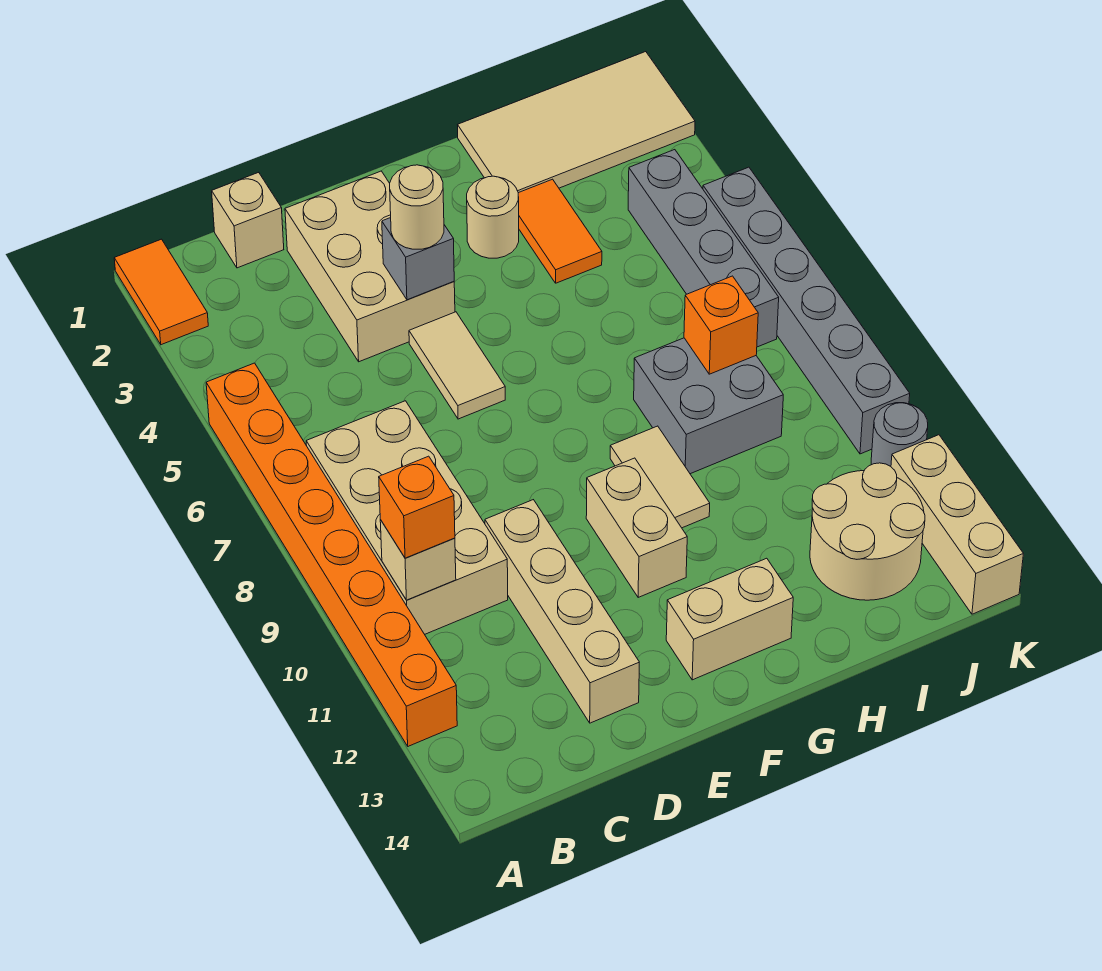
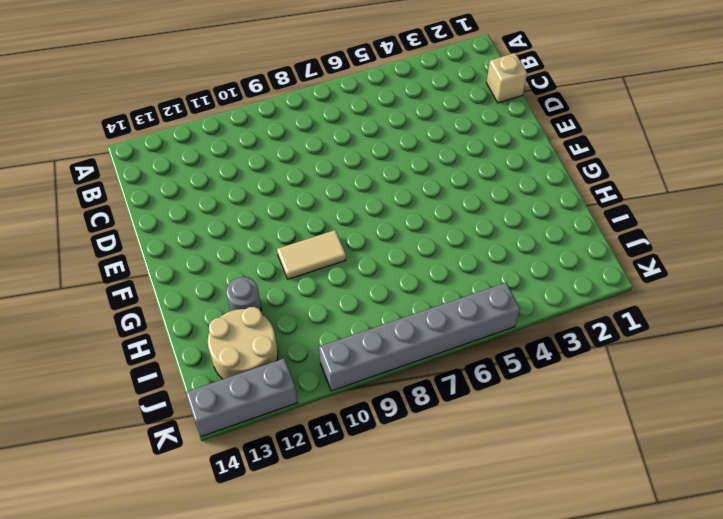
grey 1x1 round brick [226,277,261,311] -> grey 1x1 round brick moved to [871,403,928,466]
grey 1x3 brick [186,359,297,437] -> tan 1x3 brick [891,435,1023,614]
none -> orange 1x2 tile [114,239,208,345]
none -> orange 1x8 brick [206,363,457,746]
none -> tan 2x4 brick [306,401,508,634]

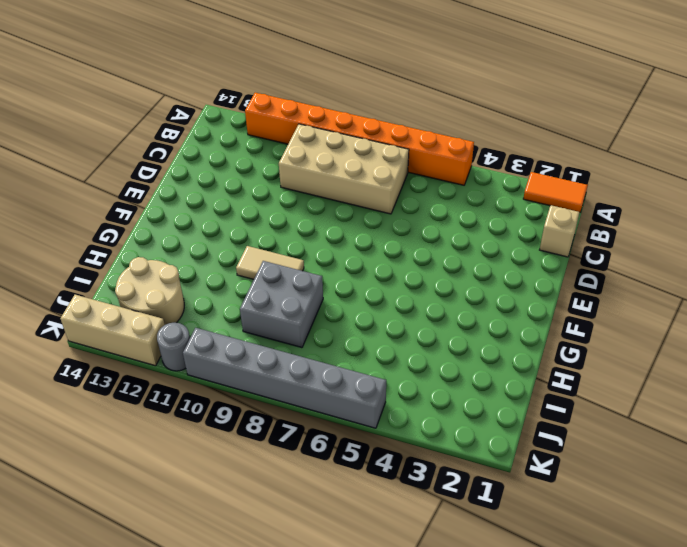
none -> tan 2x3 brick [285,171,455,362]
none -> tan 1x4 brick [485,500,639,723]
none -> tan 1x2 tile [409,312,505,419]

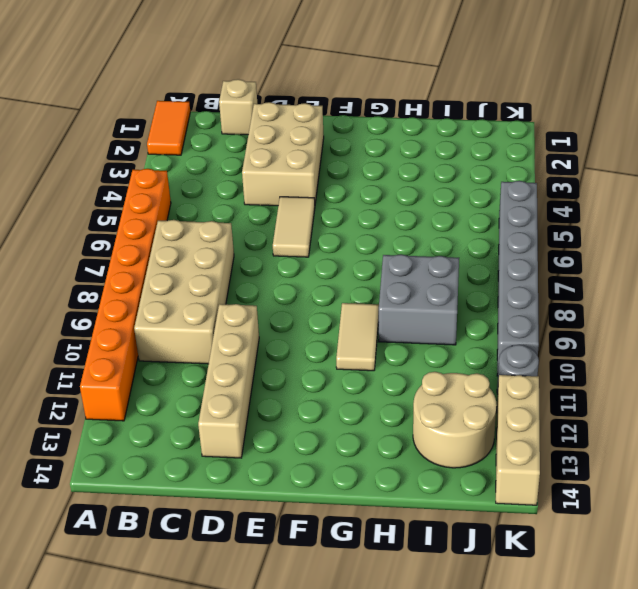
none -> tan 1x2 brick [586,458,687,598]
none -> tan 1x2 brick [666,558,793,680]
none -> tan 1x1 round brick [467,176,519,258]

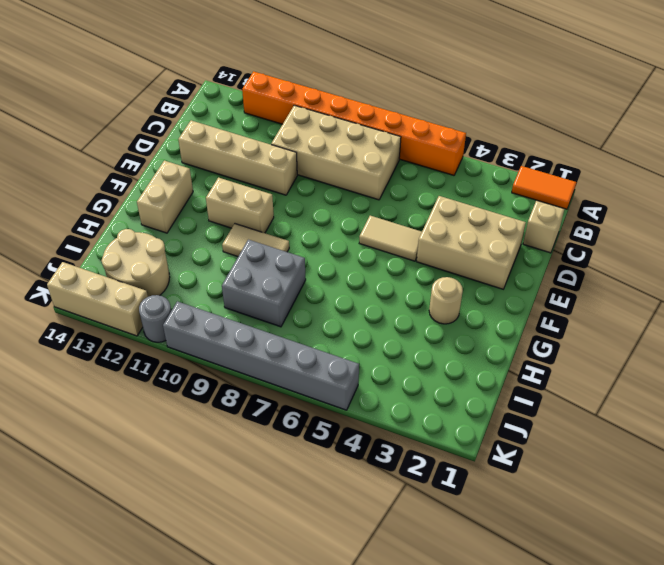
none -> tan 2x4 tile [458,52,695,193]
none -> orange 1x2 tile [518,179,602,283]
none -> grey 1x4 brick [628,150,779,347]

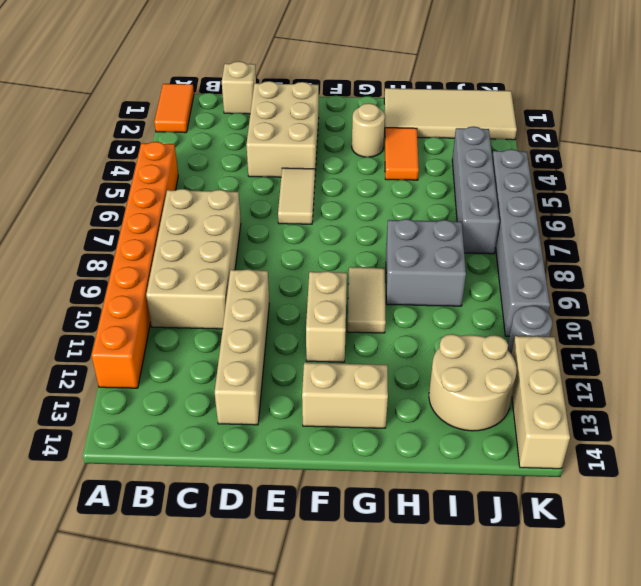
none -> tan 1x1 brick [380,520,456,600]
none -> grey 1x1 brick [382,218,454,300]
none -> orange 1x1 brick [684,276,758,374]

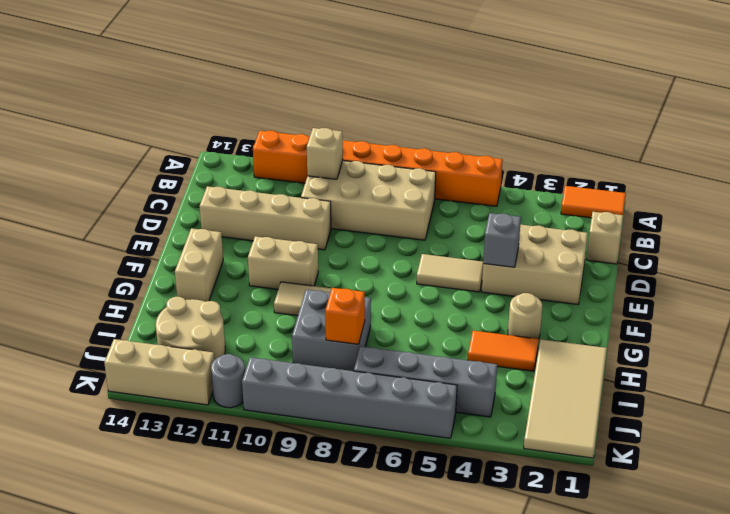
none -> orange 1x1 brick [379,456,455,558]
none -> tan 1x1 round brick [390,165,444,249]

